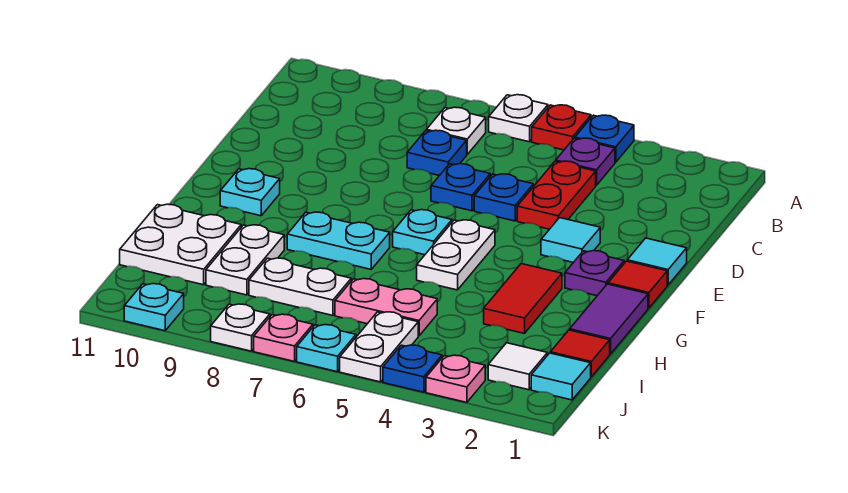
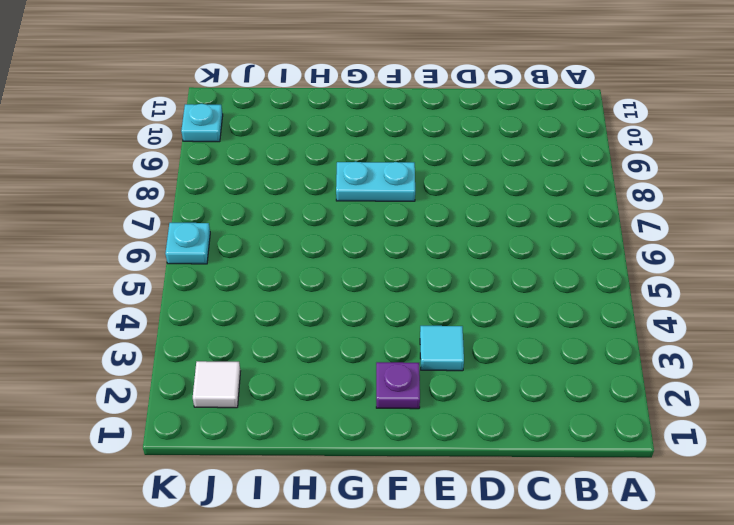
cyan 1x2 plate [336,162,415,201] -> cyan 1x2 plate turned to [287,212,390,269]
none -> blue 1x1 plate [575,115,634,162]
none -> red 1x1 plate [532,105,591,150]
none -> white 1x1 plate [489,95,548,142]
none -> purple 1x1 plate [556,138,615,185]

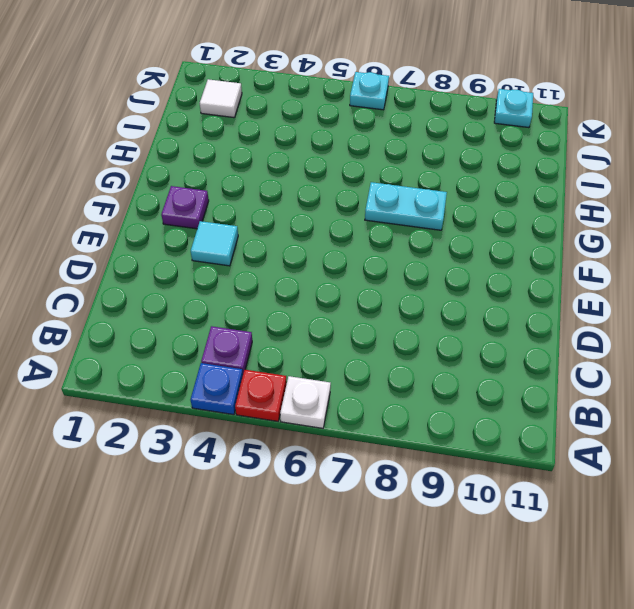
none -> white 1x1 plate [426,107,486,154]
none -> red 1x2 plate [517,161,596,229]
none -> blue 1x1 plate [407,130,467,176]
none -> blue 1x1 plate [474,174,533,221]

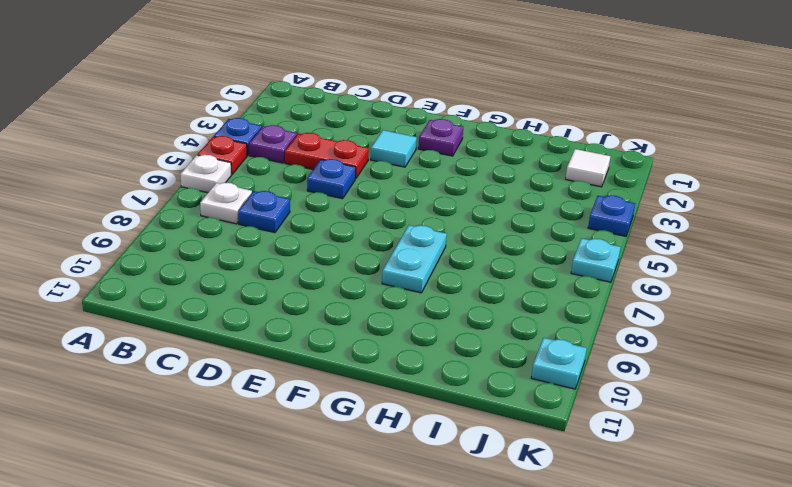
none -> blue 1x1 plate [431,164,490,211]
none -> cyan 1x1 tile [627,238,687,285]
none -> red 1x1 tile [608,261,667,308]
none -> white 1x2 plate [417,220,495,290]

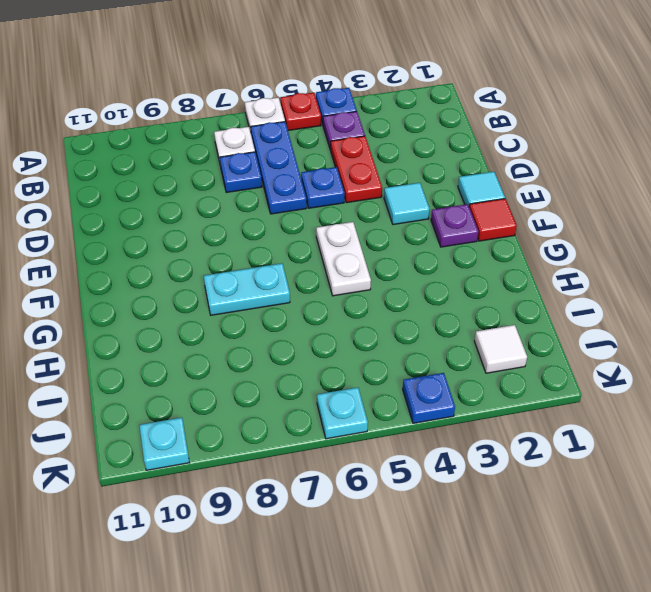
blue 1x3 plate [251,122,307,214] -> blue 1x1 plate [431,164,490,211]
none -> cyan 1x1 plate [393,210,452,255]
none -> cyan 1x1 plate [220,169,280,216]
none -> purple 1x2 tile [570,284,648,354]
none -> red 1x2 tile [484,264,562,334]

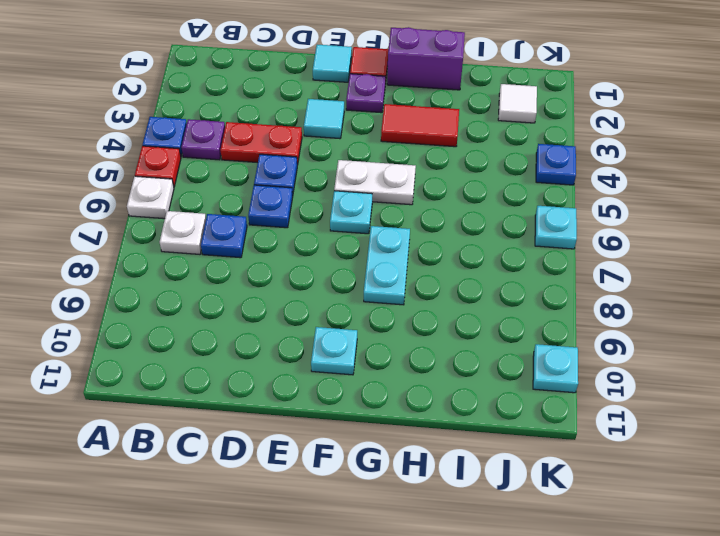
purple 1x2 brick [387,27,465,90] -> purple 1x2 tile [570,284,648,354]
none -> white 1x2 plate [206,225,284,295]
none -> white 2x2 plate [120,204,241,285]
none -> red 1x1 tile [550,330,610,377]
none -> pink 1x2 plate [335,279,437,336]

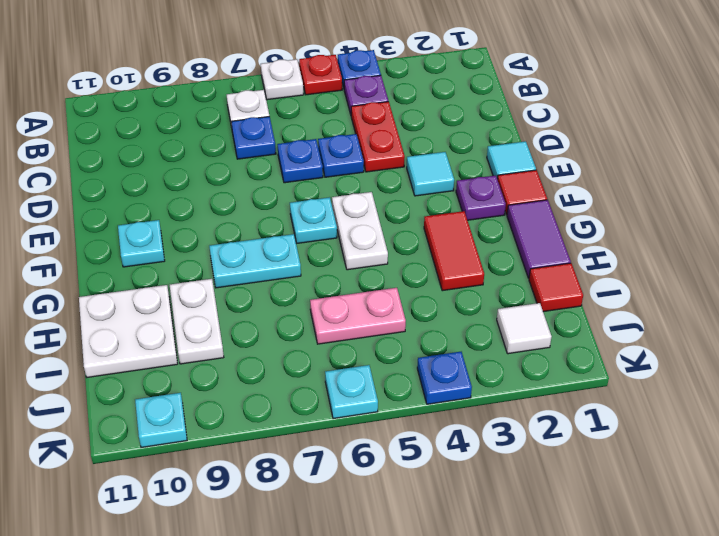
none -> white 1x2 plate [249,258,351,315]
none -> cyan 1x1 tile [531,353,591,400]
none -> white 1x2 plate [340,312,418,382]
none -> pink 1x1 plate [426,355,485,402]

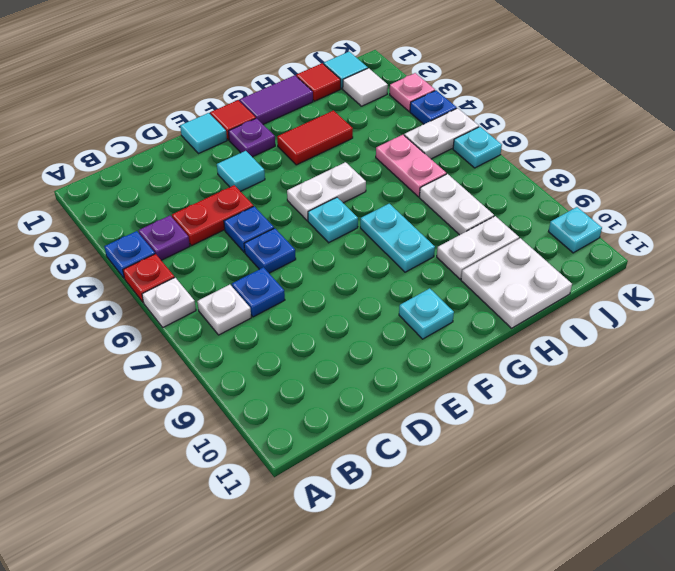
none -> pink 1x1 plate [254,314,313,361]
none -> white 1x1 plate [211,304,270,351]

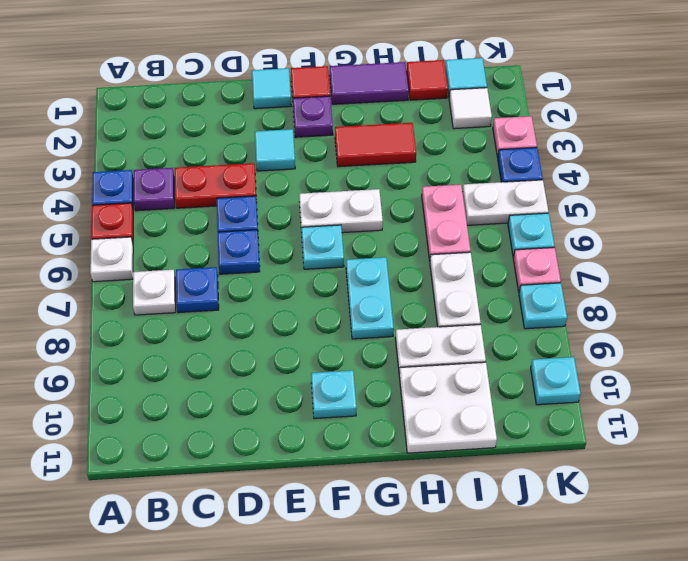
cyan 1x1 plate [519,283,567,329] -> white 1x1 plate [211,304,270,351]

